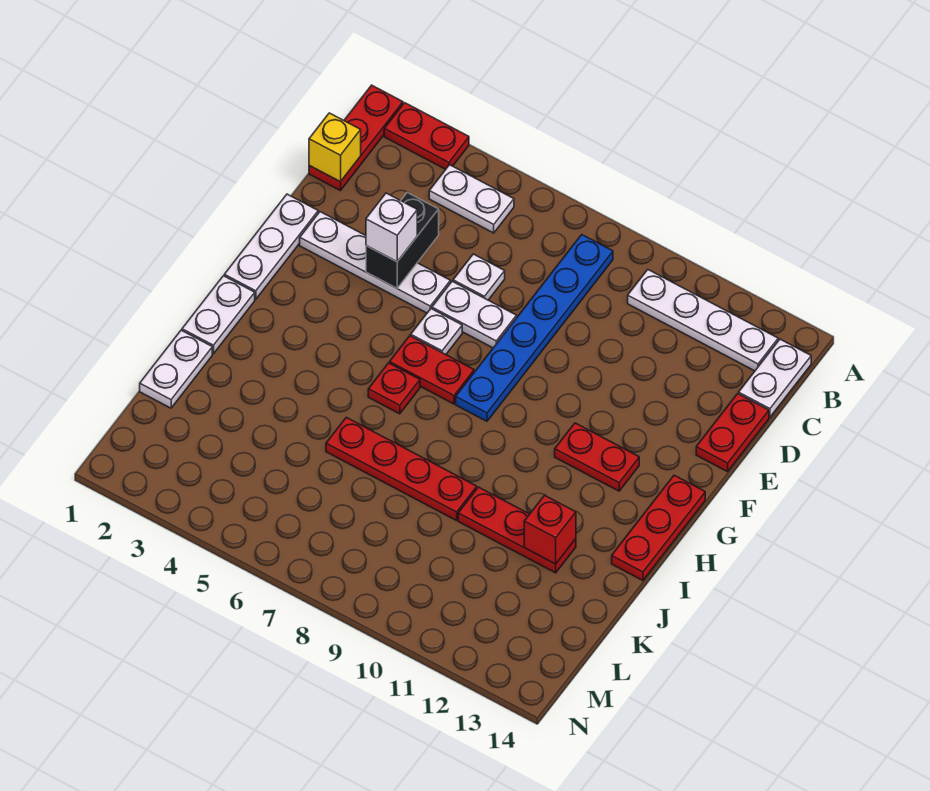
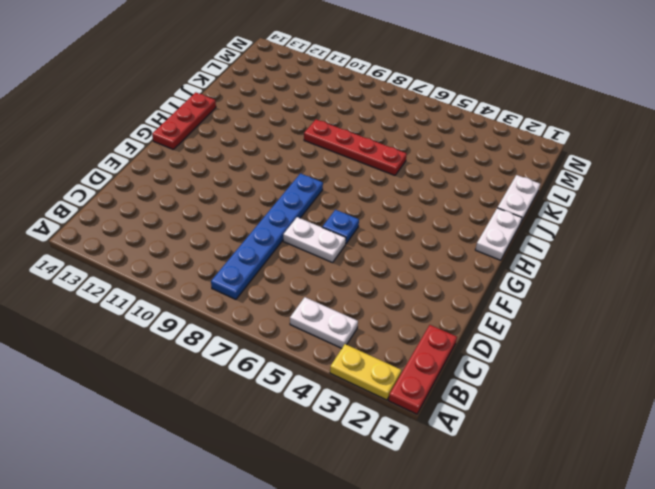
yellow 1x2 plate [330,344,401,400] -> red 1x2 plate [384,103,469,169]
blue 1x1 plate [323,210,359,243] -> white 1x1 plate [411,309,462,354]
none -> white 1x4 plate [628,270,778,371]
none -> white 1x2 plate [739,339,811,417]
none -> white 1x1 plate [453,254,505,300]

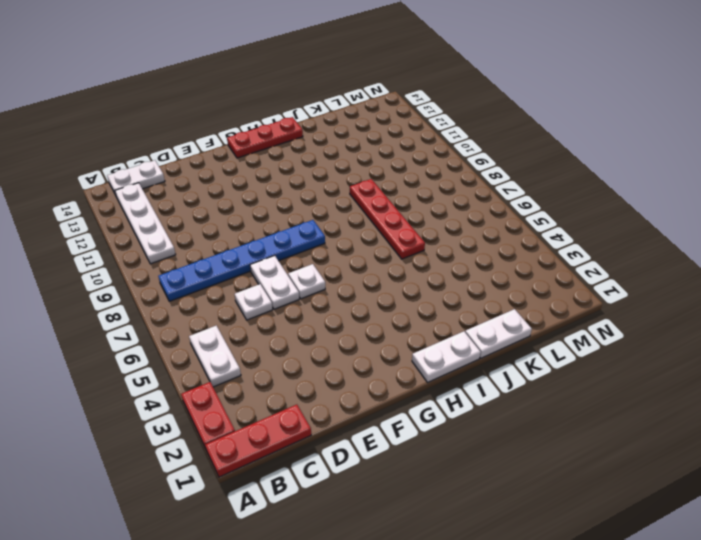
none -> red 1x2 plate [696,394,769,472]
none -> white 1x3 plate [224,194,318,299]
none -> white 1x4 plate [300,212,450,313]

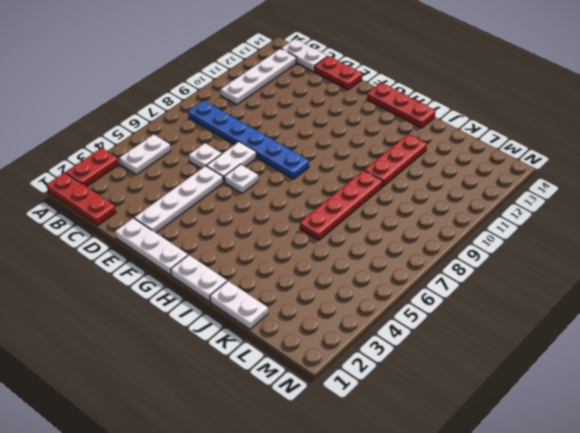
none -> red 1x2 plate [390,336,474,404]
none -> red 1x2 plate [555,423,639,491]
none -> red 1x1 plate [368,363,420,414]

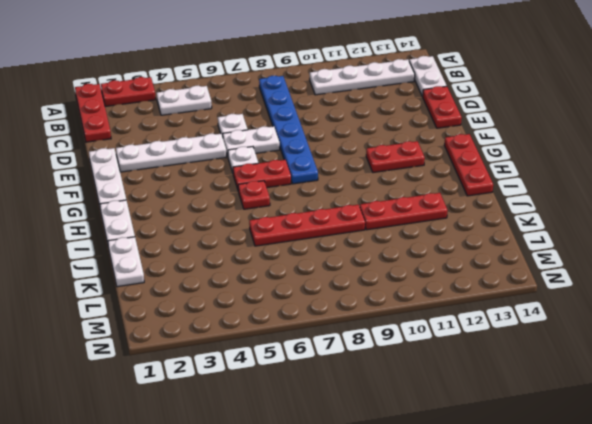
none -> yellow 1x1 brick [309,113,361,182]
none -> black 1x2 brick [366,193,439,288]
none -> red 1x1 brick [524,495,576,564]

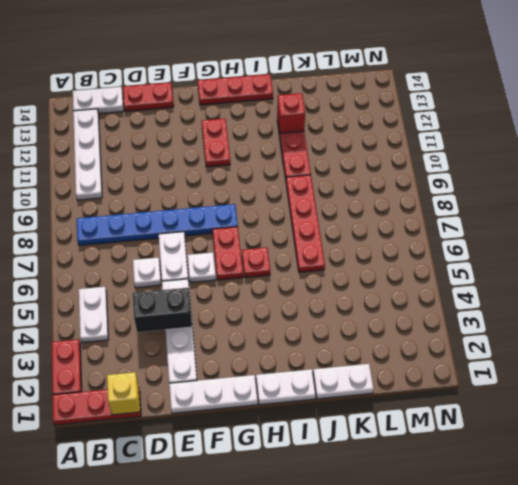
none -> white 1x1 brick [366,193,417,262]

